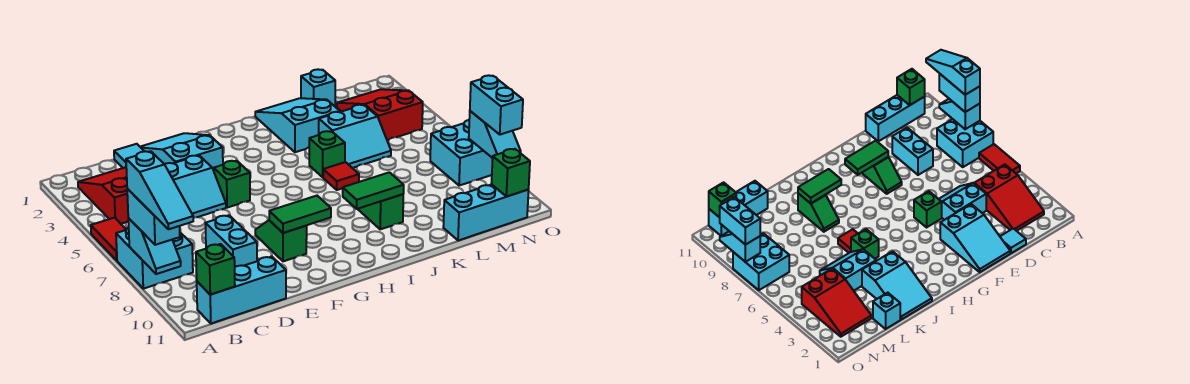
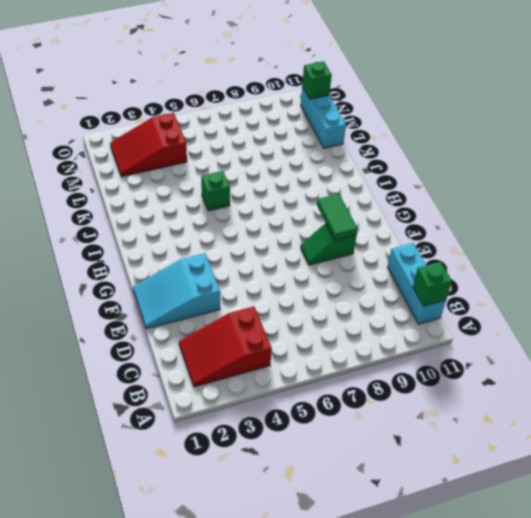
none -> red 1x2 tile [91,218,126,260]
none -> cyan 2x2 brick [116,228,193,289]
none -> cyan 1x1 tile [114,144,144,168]

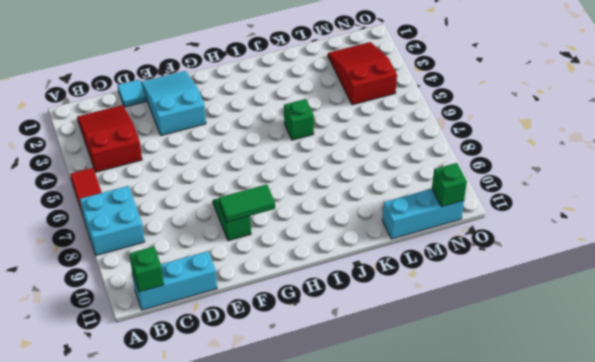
none -> cyan 2x2 slope [164,156,226,218]
none -> cyan 1x2 brick [205,215,257,267]
none -> green 1x1 brick [214,161,250,208]

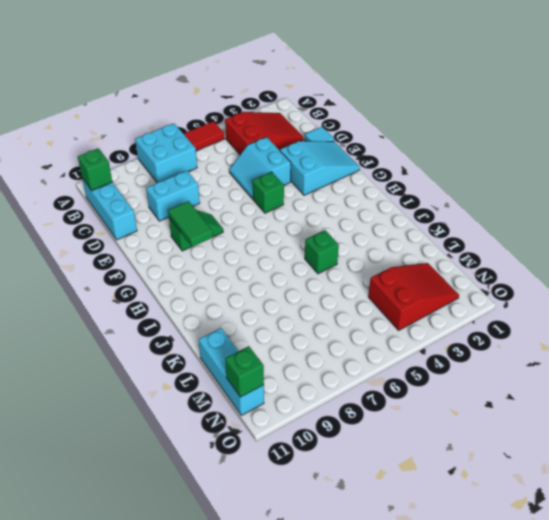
none -> cyan 2x3 slope [255,98,340,152]
none -> red 1x1 tile [323,162,359,190]
none -> green 1x2 slope [358,194,403,229]

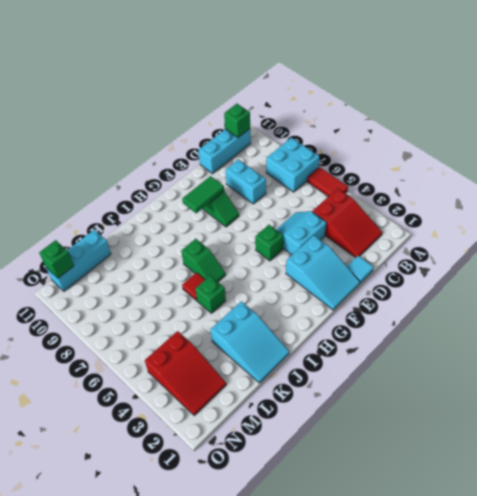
green 1x2 slope [181,239,226,282] -> green 1x2 slope moved to [358,194,403,229]
none -> cyan 2x2 slope [319,105,391,168]
none -> cyan 1x1 brick [301,69,335,106]
none -> cyan 2x2 brick [430,120,493,186]

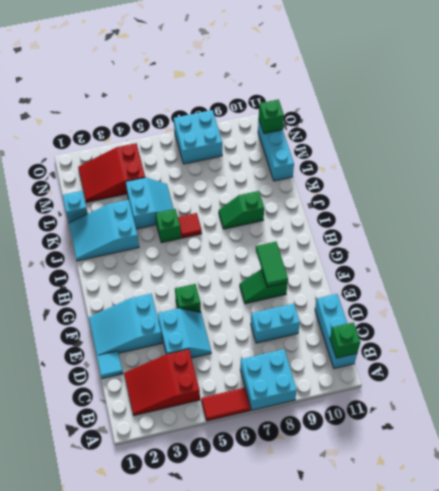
none -> cyan 1x2 slope [128,218,181,274]
none -> green 1x2 tile [343,172,404,209]
none -> cyan 1x2 slope [469,111,521,158]

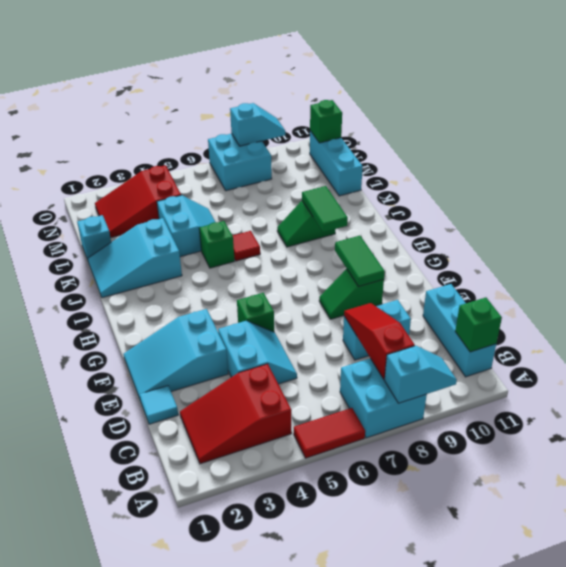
red 1x3 slope [344,303,415,379] -> none
none -> cyan 1x2 brick [127,189,180,245]
none -> cyan 1x2 brick [470,75,523,135]
none -> cyan 1x3 slope [126,151,193,229]

